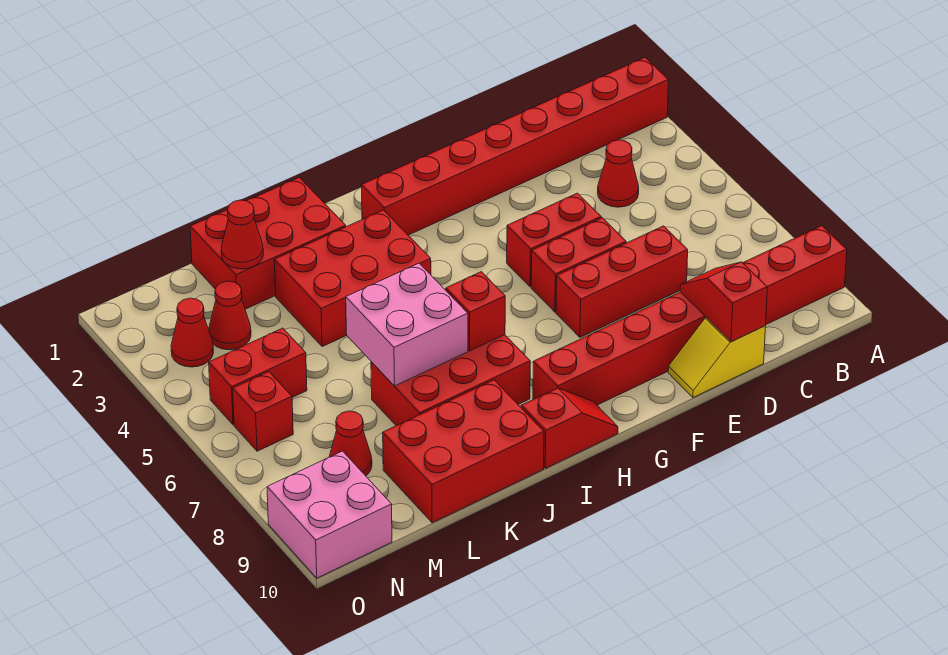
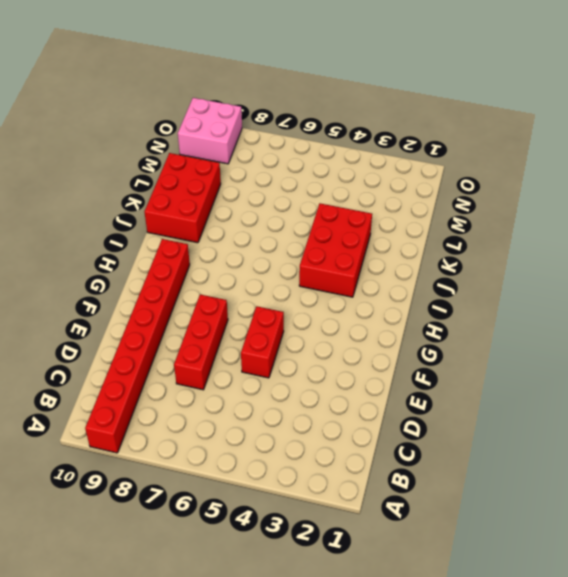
none -> red 1x8 brick [361,57,668,235]
none -> red 1x1 cone [598,140,639,207]
none -> yellow 1x2 slope [668,318,766,397]

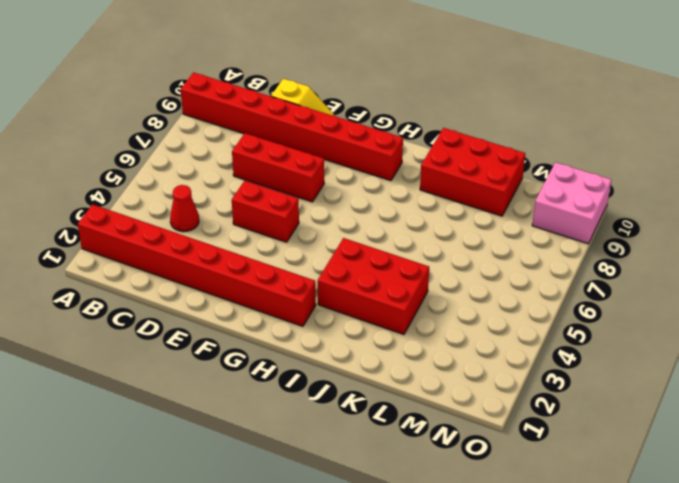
none -> red 1x2 brick [531,218,626,312]
none -> red 1x2 slope [521,388,618,468]
none -> red 2x3 brick [371,335,530,426]

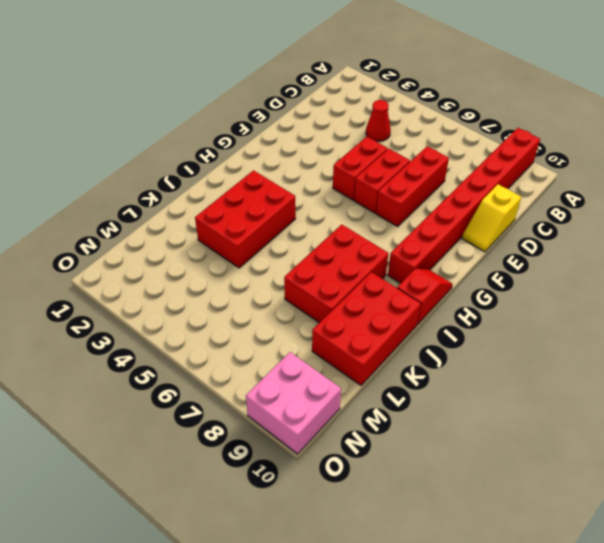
none -> red 1x8 brick [361,57,668,235]
none -> red 2x3 brick [190,177,346,309]
none -> red 1x1 cone [209,281,251,350]

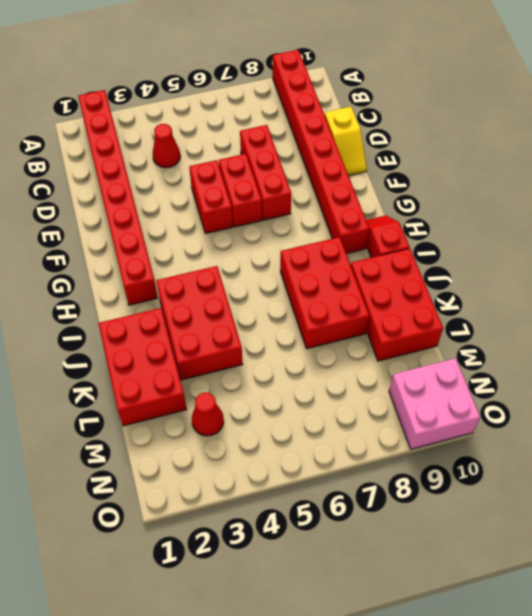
none -> red 1x2 brick [209,328,307,425]
none -> red 1x1 cone [329,411,372,476]
none -> red 1x1 cone [171,298,214,367]

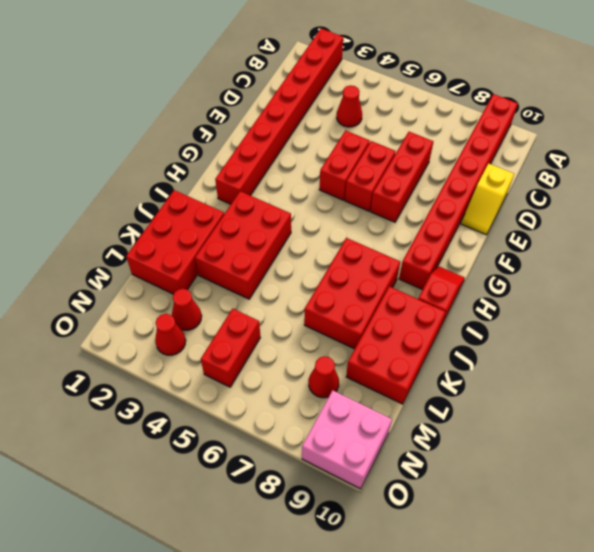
none -> red 1x1 brick [233,372,293,451]
none -> red 1x2 slope [680,262,767,342]
none -> red 1x1 brick [446,272,505,351]

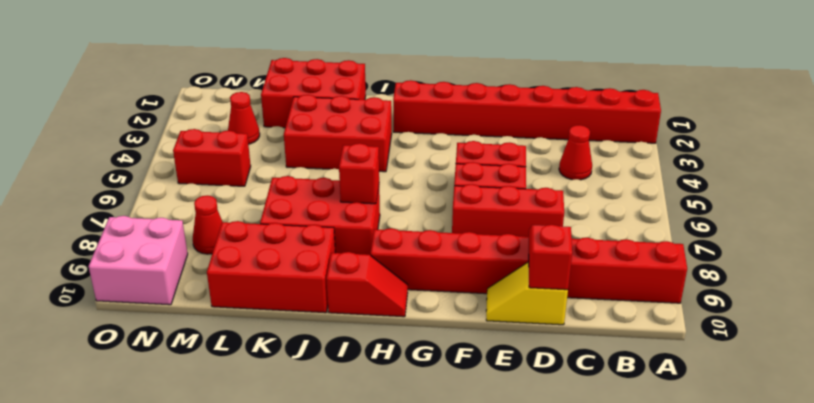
none -> red 1x1 cone [171,298,214,367]
none -> red 1x1 brick [233,372,293,451]
none -> pink 2x2 brick [346,263,468,386]

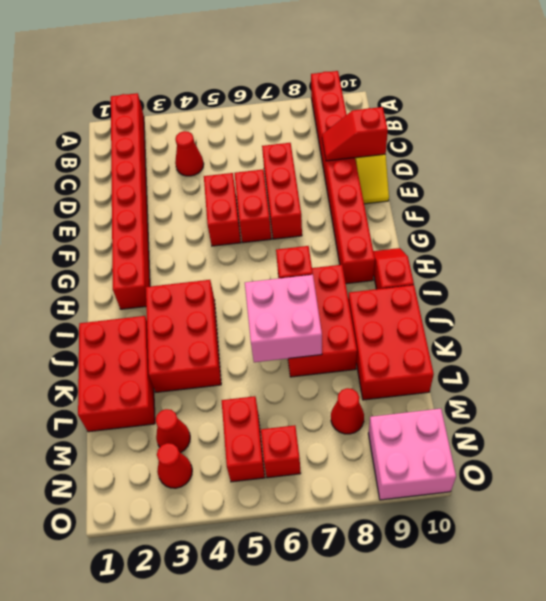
none -> red 1x1 cone [221,200,263,269]

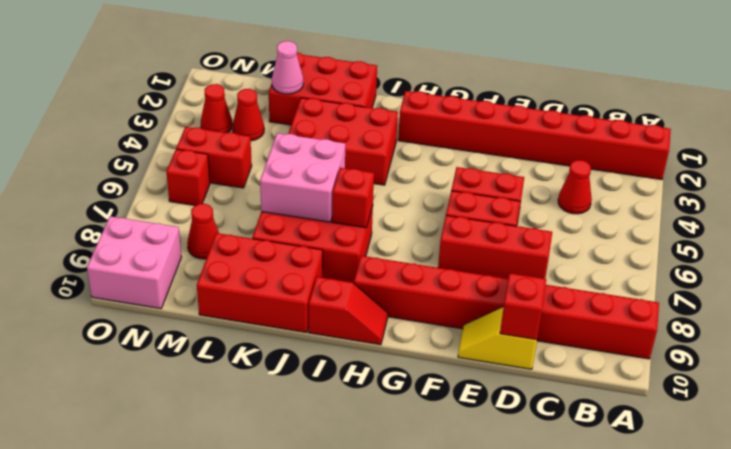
pink 1x1 cone [272,41,303,94] -> red 1x1 cone [221,200,263,269]

